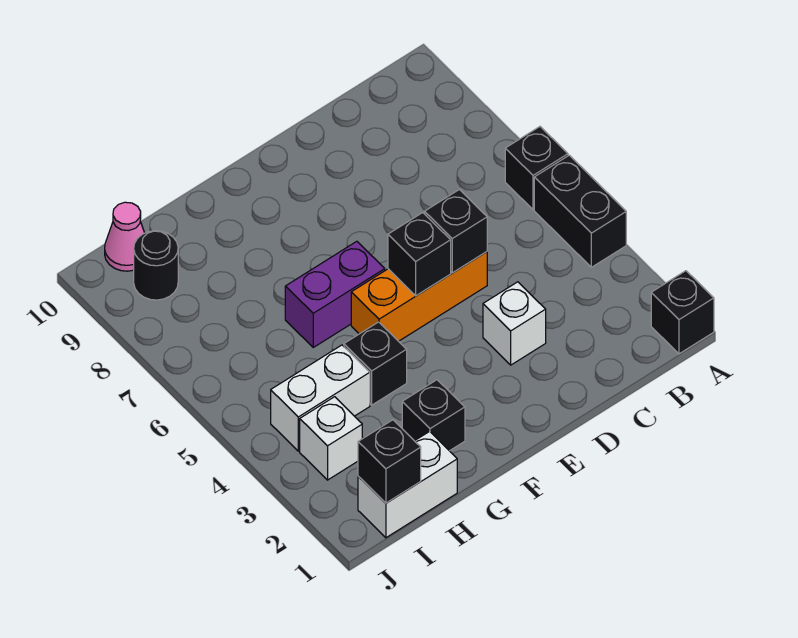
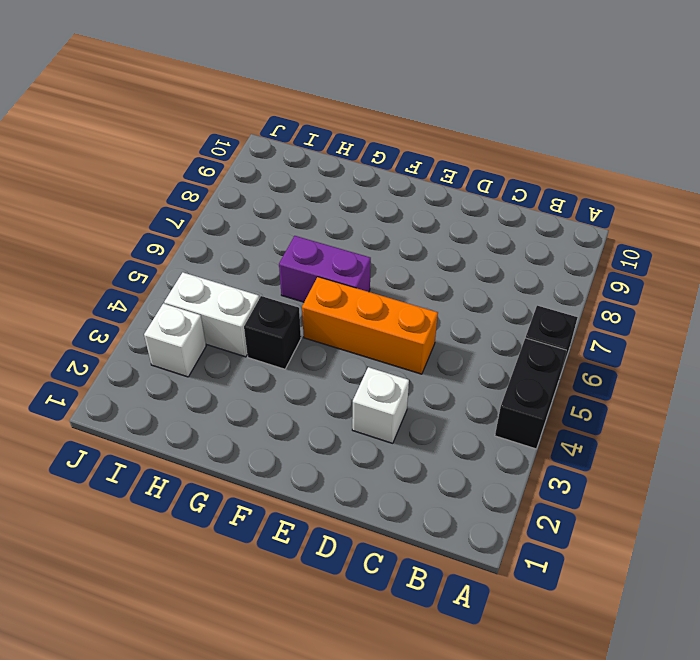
none -> black 1x1 brick [651,271,714,354]
none -> black 1x1 brick [402,380,465,451]
none -> white 1x2 brick [358,432,457,538]

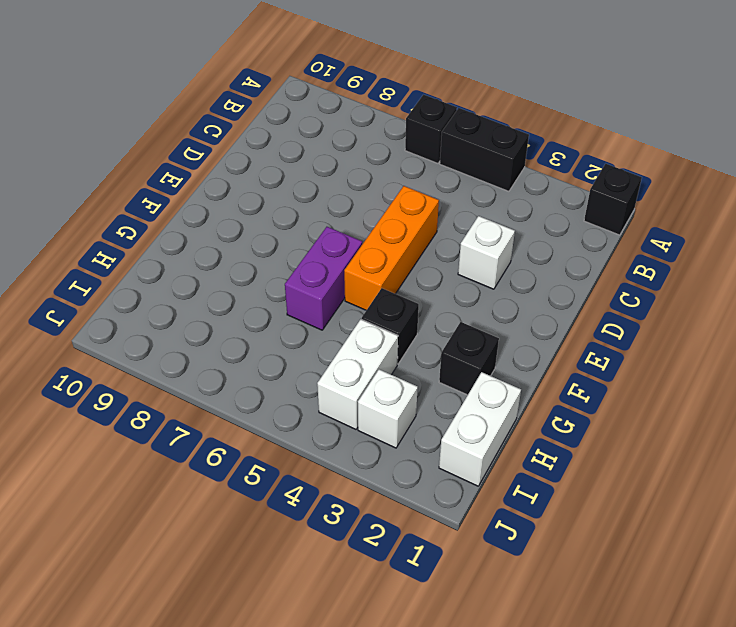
none -> black 1x1 round brick [134,231,178,300]
none -> pink 1x1 cone [105,202,144,271]
none -> black 1x1 brick [425,190,487,273]

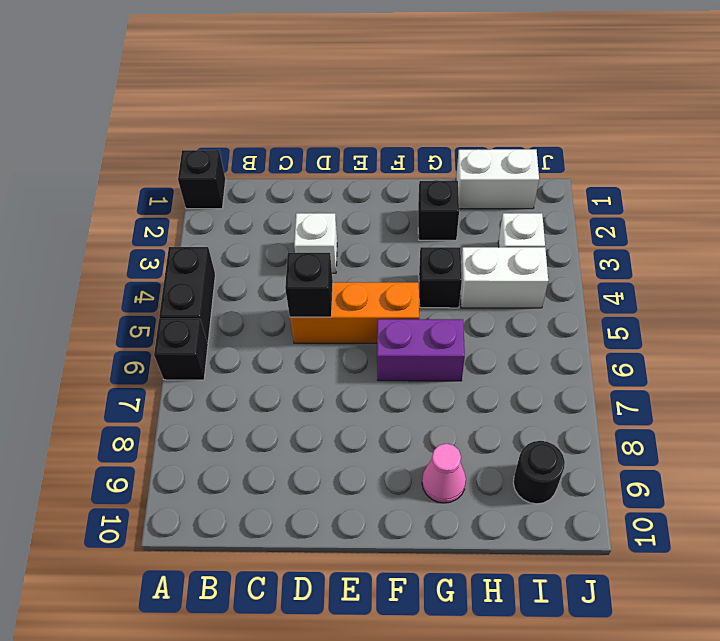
pink 1x1 cone [422,444,466,503] -> pink 1x1 cone moved to [105,202,144,271]
none -> black 1x1 brick [388,213,451,296]
none -> black 1x1 brick [358,420,421,503]

